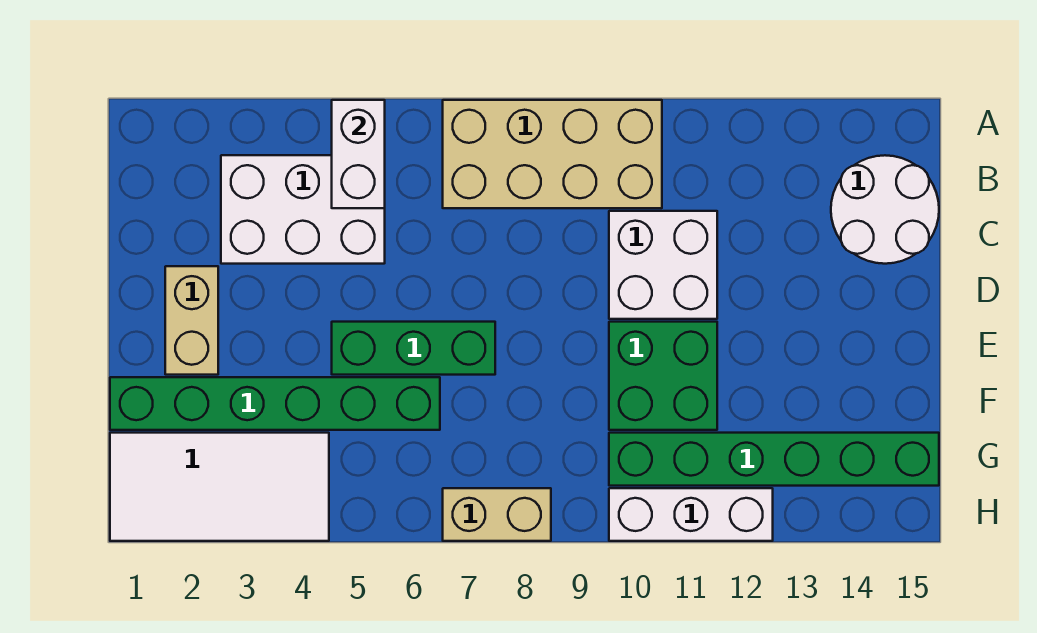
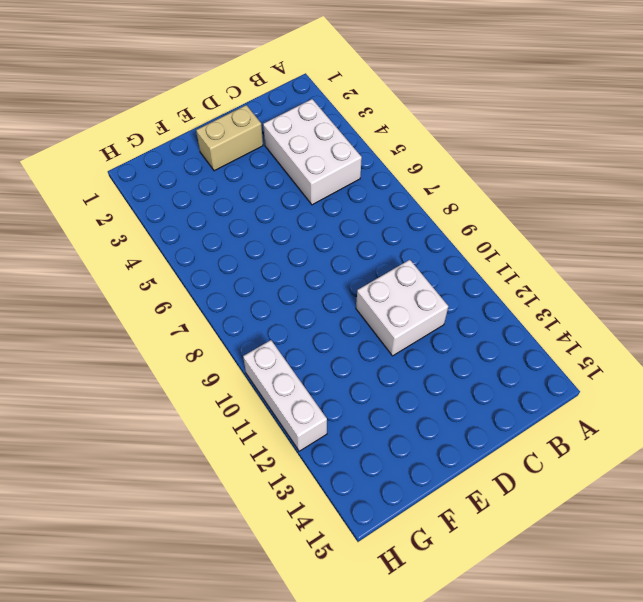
none -> tan 2x4 brick [443,100,662,208]
none -> white 2x2 round brick [831,155,939,264]
none -> green 1x3 brick [332,322,495,375]

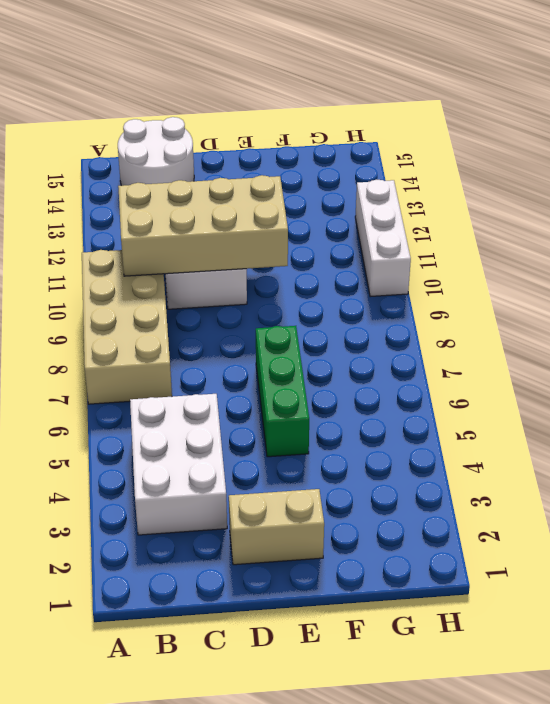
tan 2x4 brick [118,175,288,276] -> none
none -> green 2x2 brick [609,322,717,430]
none -> green 1x6 brick [110,377,440,430]
none -> white 2x4 tile [110,433,329,541]

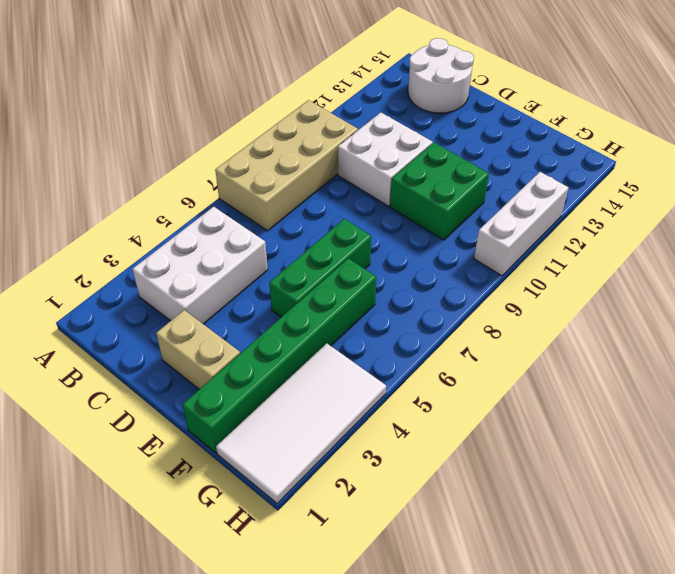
none -> green 1x6 brick [609,433,939,486]
none -> tan 1x2 brick [443,488,551,541]
none -> white 1x2 brick [332,100,385,208]

